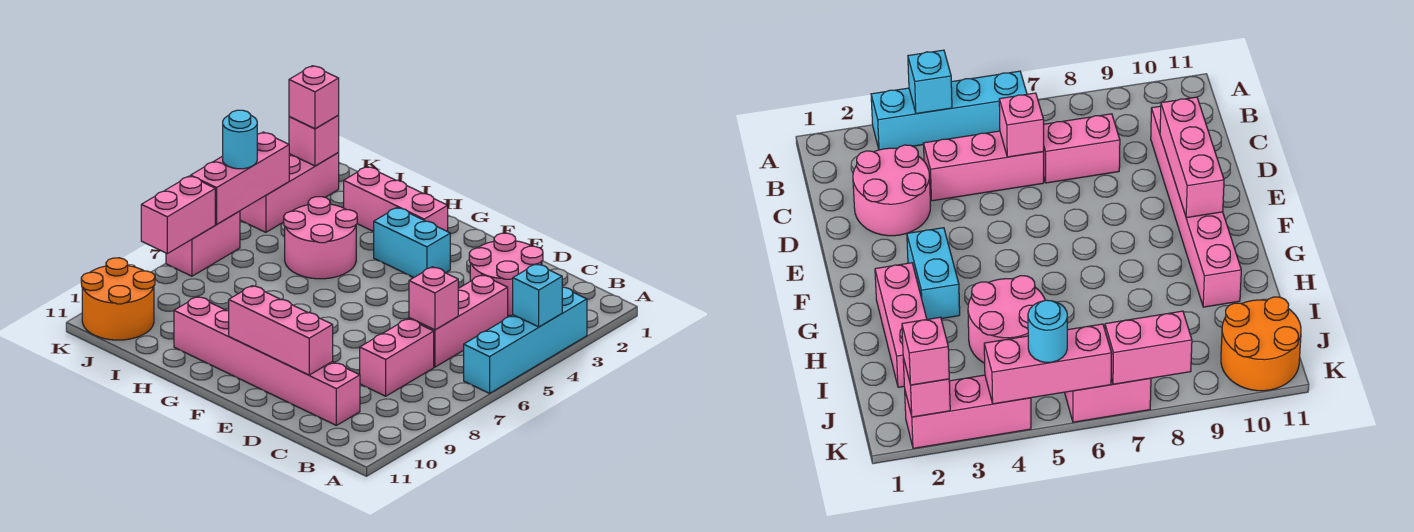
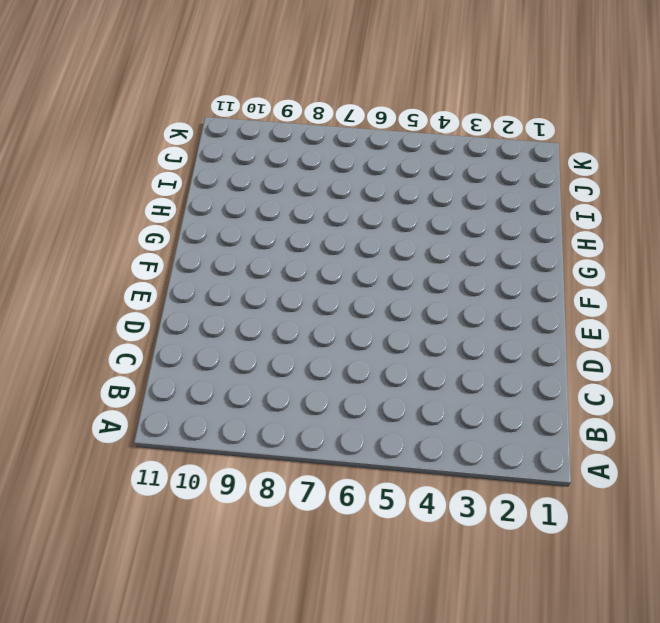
none -> cyan 1x4 brick [464,287,587,393]
none -> pink 2x2 round brick [469,233,543,315]
none -> pink 1x3 brick [409,275,508,367]

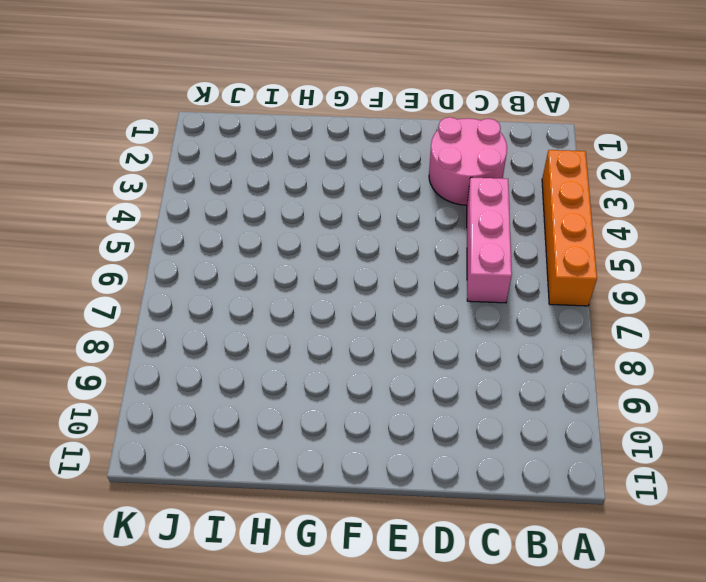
orange 1x4 brick [542,150,597,306] -> cyan 1x4 brick [464,287,587,393]
none -> pink 1x2 brick [360,319,434,396]
none -> pink 1x6 brick [174,296,360,425]
none -> cyan 1x2 brick [374,208,450,277]

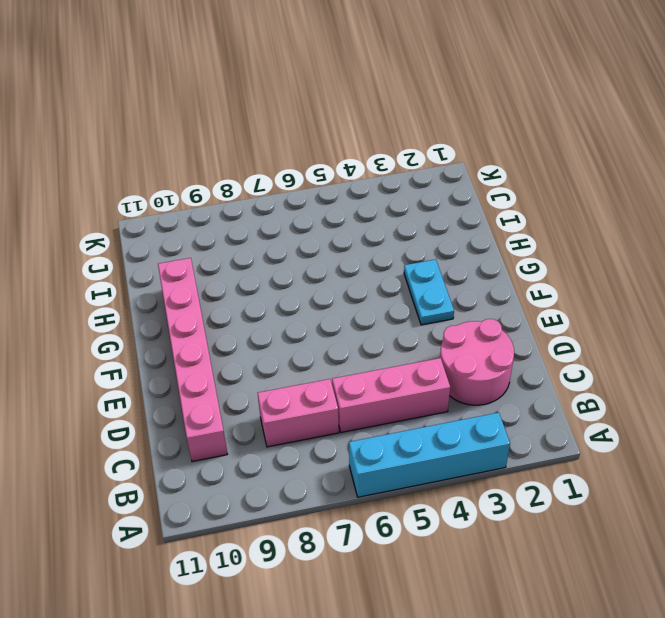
cyan 1x2 plate [404,259,454,325] -> cyan 1x2 brick [374,208,450,277]
none -> pink 1x3 brick [344,167,448,232]
none -> pink 2x2 round brick [284,197,357,279]
none -> orange 2x2 round brick [81,258,155,340]

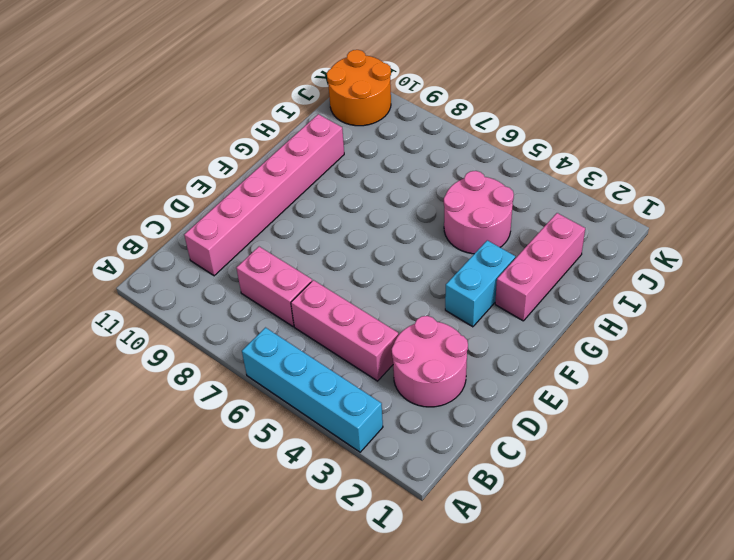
none -> pink 1x3 brick [240,153,339,232]
none -> pink 1x2 brick [166,211,240,276]
none -> cyan 1x1 brick [513,264,562,327]

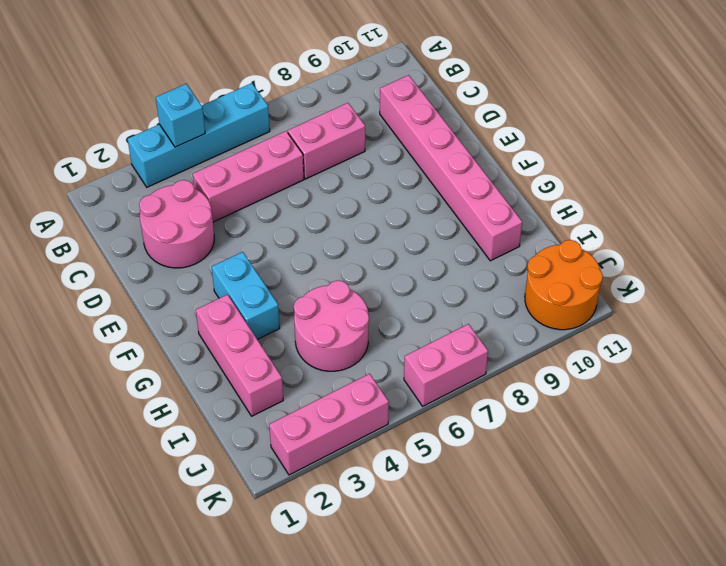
none -> pink 1x1 brick [409,267,458,330]
none -> pink 1x3 brick [229,286,333,375]
none -> pink 1x1 brick [289,116,339,166]

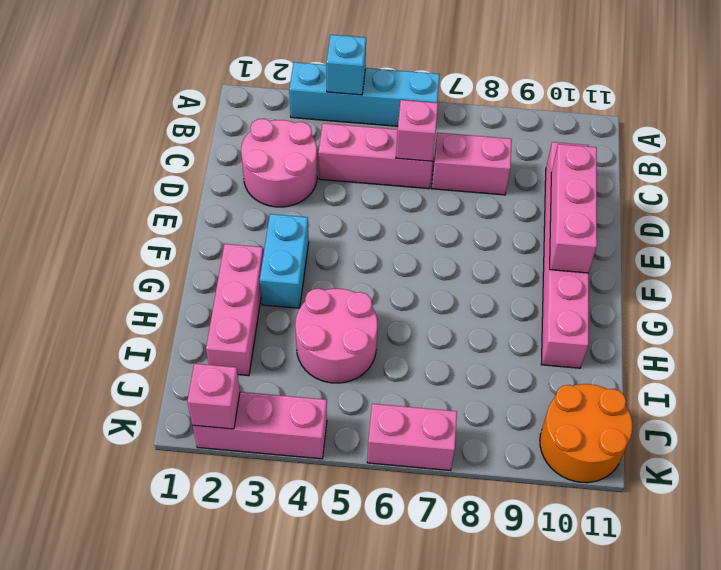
none -> pink 1x3 brick [191,132,289,224]
none -> pink 1x2 brick [141,176,215,254]
none -> pink 1x1 brick [289,66,339,129]

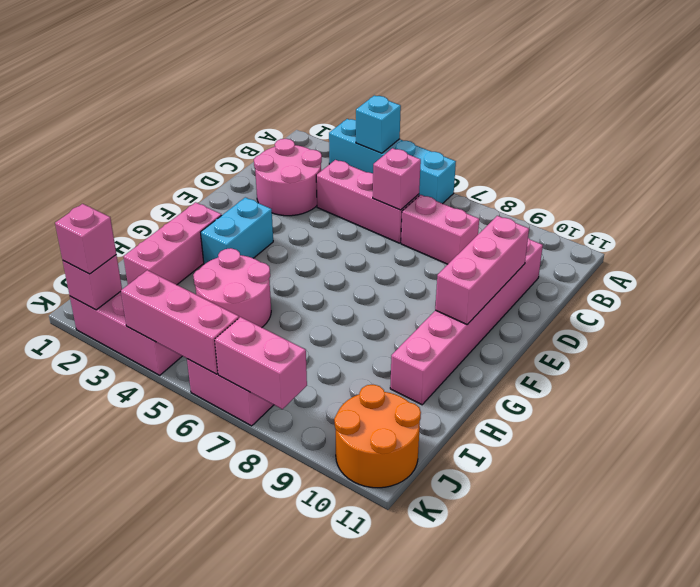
none -> cyan 1x1 round brick [223,110,257,169]

